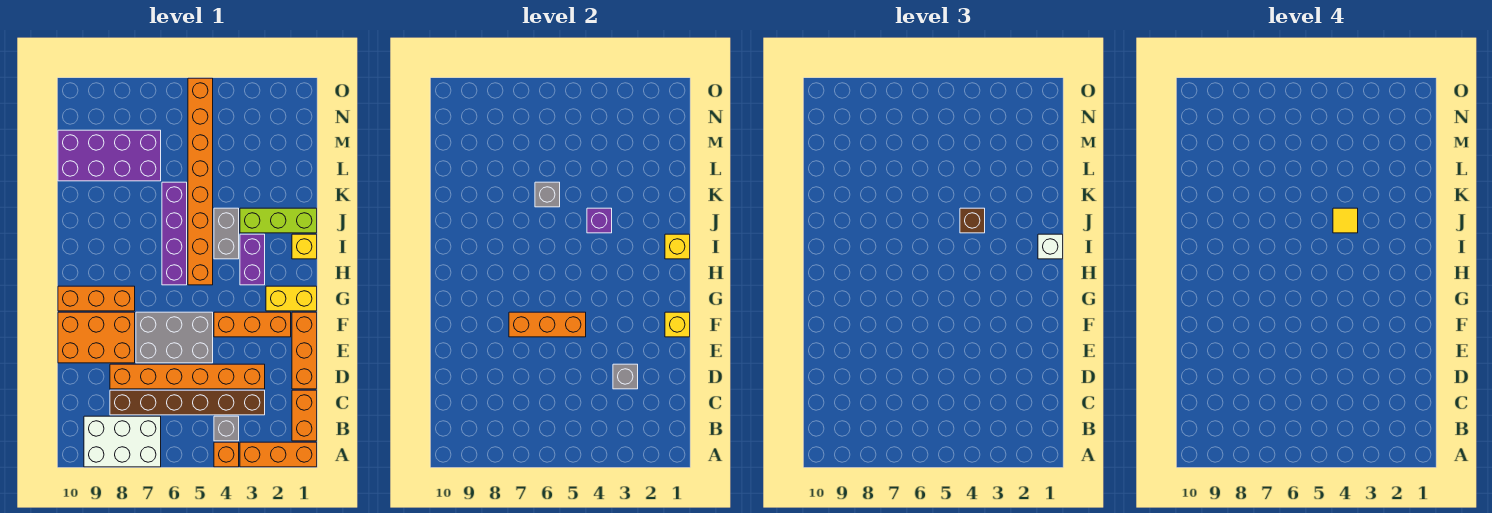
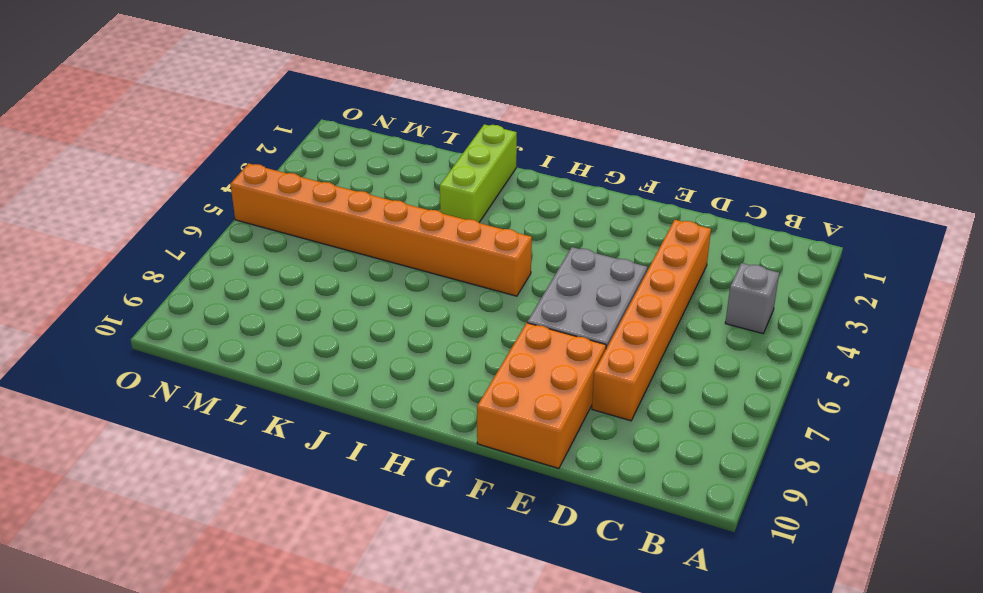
none -> orange 1x3 brick [240,442,317,467]
none -> orange 1x1 brick [214,442,239,467]
none -> white 2x3 brick [84,416,161,467]

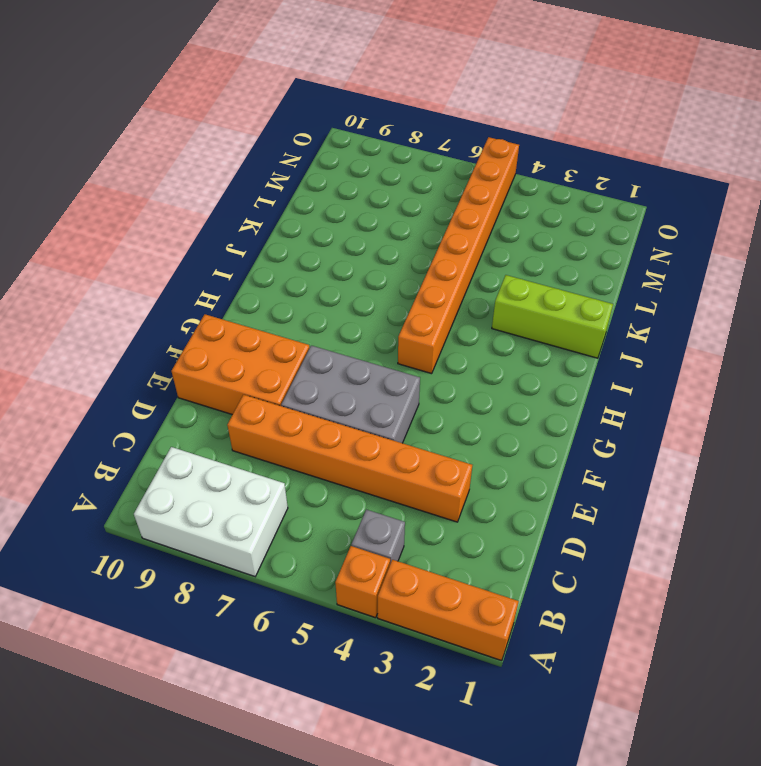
none -> orange 1x2 brick [292,390,317,441]
none -> brown 1x6 brick [110,390,265,415]
none -> orange 1x3 brick [292,312,317,389]

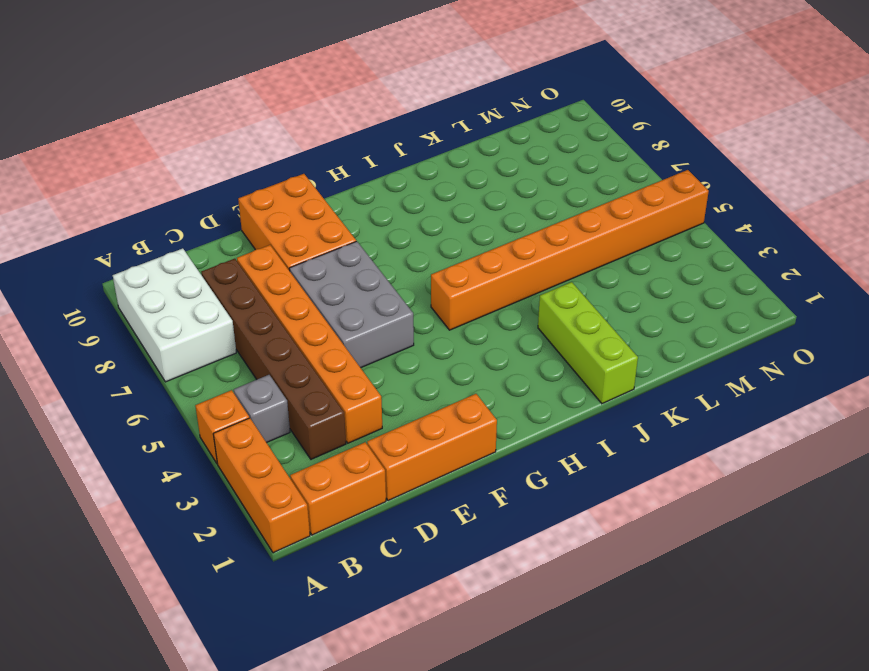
none -> orange 1x3 brick [214,312,291,337]
none -> yellow 1x2 brick [266,286,317,311]
none -> orange 1x3 brick [58,286,135,311]

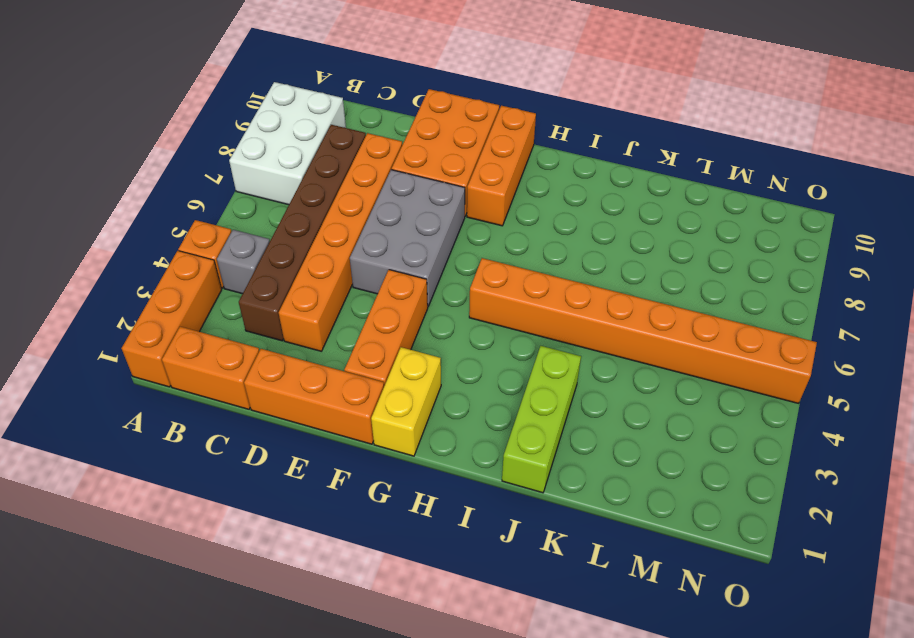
none -> purple 1x2 brick [240,234,265,285]
none -> purple 1x4 brick [162,182,187,285]
none -> yellow 1x1 brick [292,234,317,259]

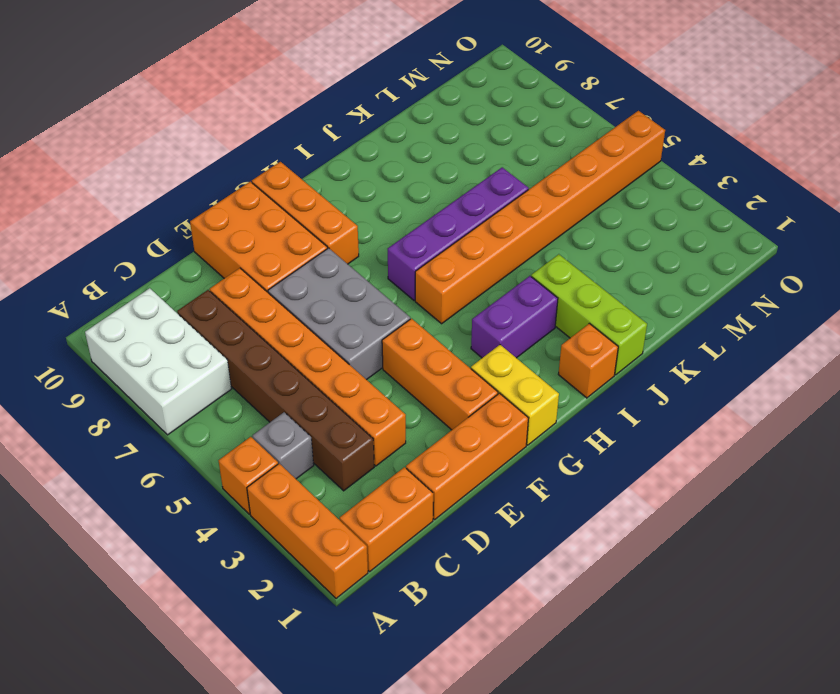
orange 1x1 brick [558,323,618,398] -> yellow 1x1 brick [292,234,317,259]
none -> grey 1x2 brick [214,208,239,259]
none -> purple 2x4 brick [58,130,161,181]
none -> grey 1x1 brick [613,364,638,389]

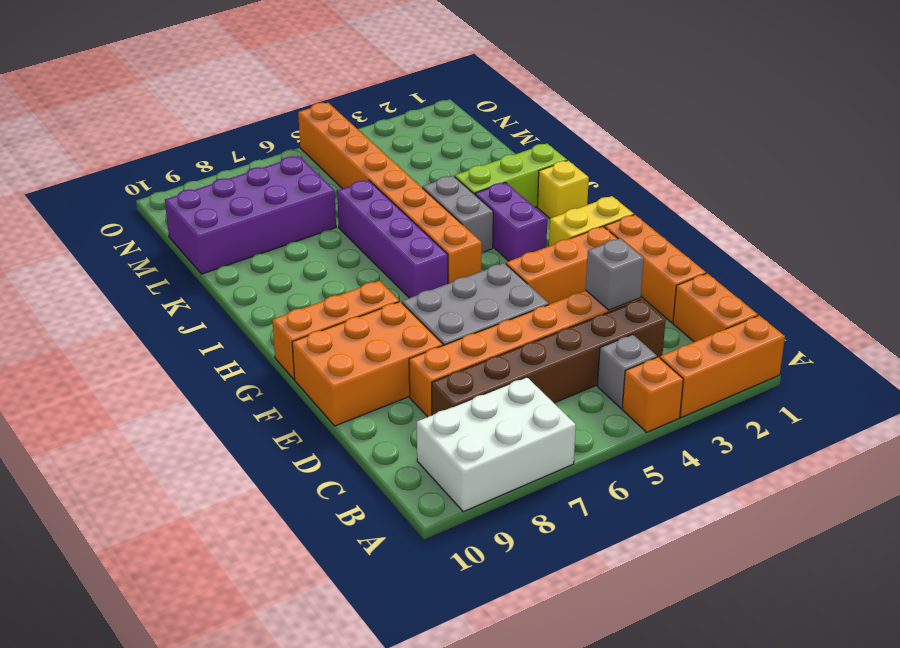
none -> yellow 1x1 brick [665,312,690,337]
none -> orange 1x3 brick [509,312,586,337]
none -> yellow 1x1 brick [665,234,690,259]

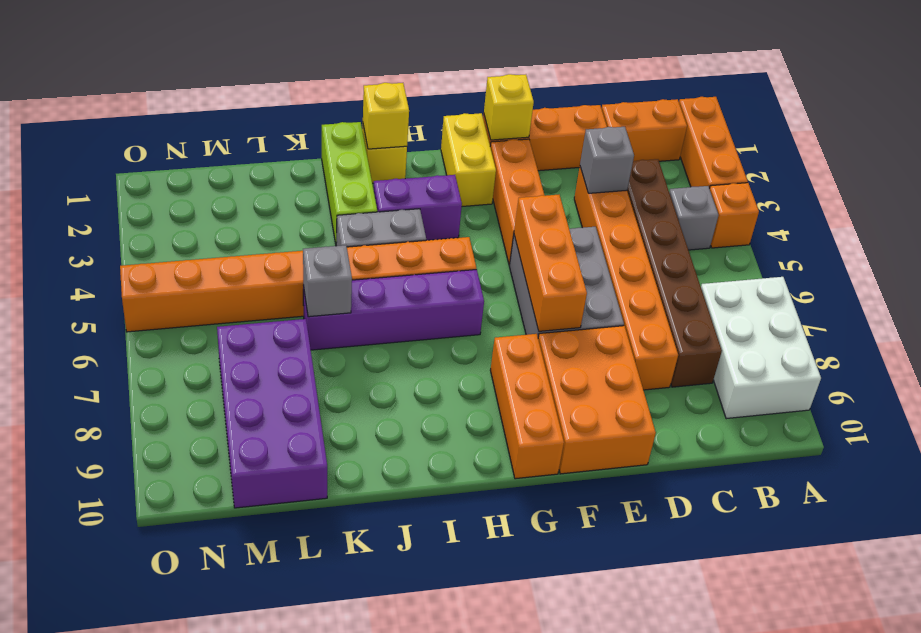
none -> purple 1x1 brick [587,208,612,233]
none -> white 1x1 brick [1038,234,1063,259]
none -> brown 1x1 brick [960,208,985,233]

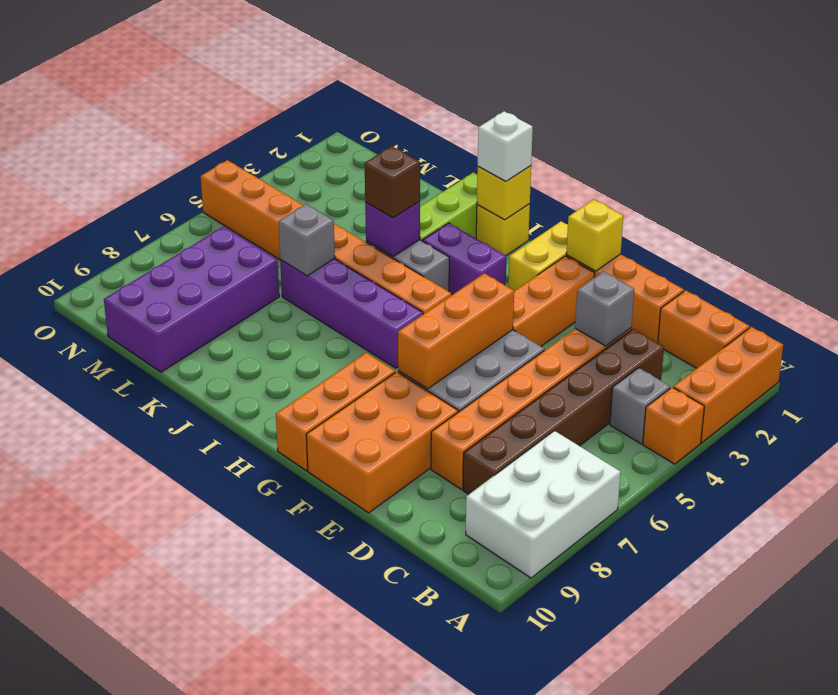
none -> yellow 1x1 tile [1333,208,1358,233]

